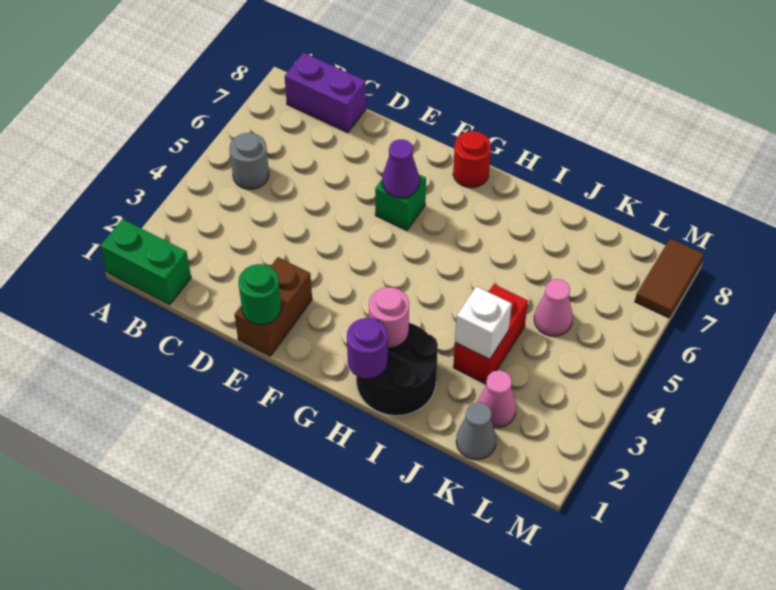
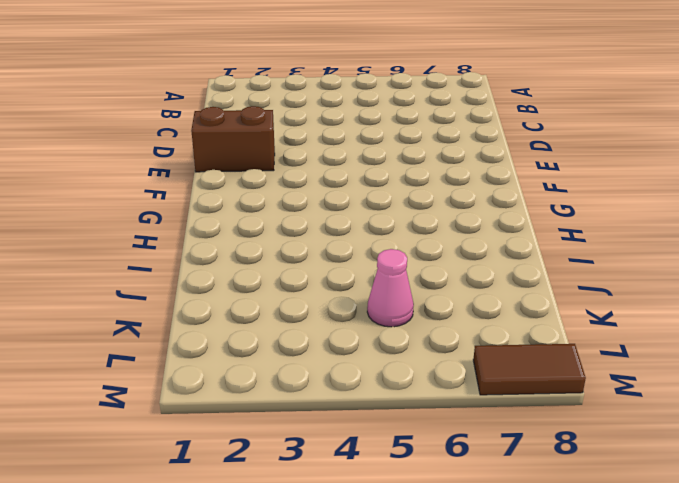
none -> green 1x2 brick [100,219,191,305]
none -> grey 1x1 round brick [230,133,269,189]
none -> purple 1x2 brick [285,53,366,133]

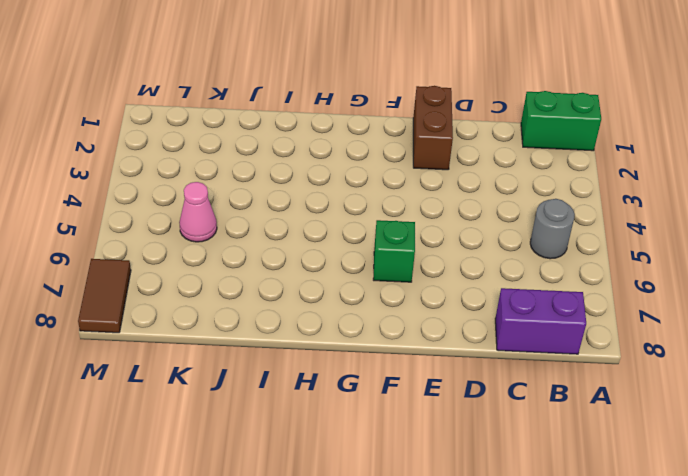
none -> red 1x1 round brick [453,131,491,188]
none -> black 2x2 round brick [356,323,438,416]
none -> red 1x2 brick [453,284,528,384]

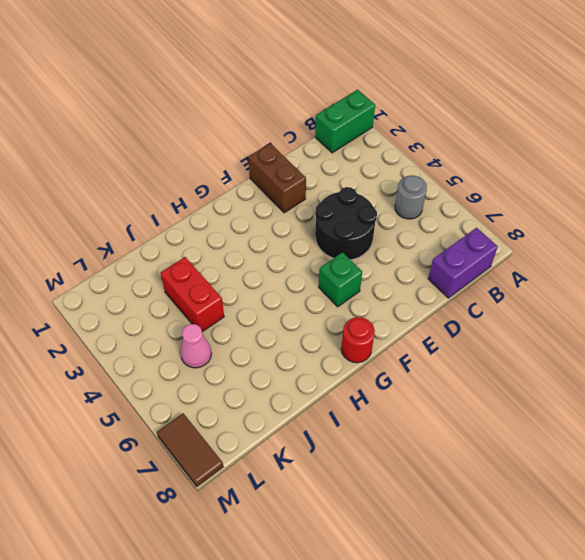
black 2x2 round brick [315,187,377,260] -> black 2x2 round brick moved to [356,323,438,416]
none -> grey 1x1 cone [456,402,496,460]
none -> pink 1x1 cone [478,370,516,428]
none -> green 1x1 round brick [238,264,281,324]

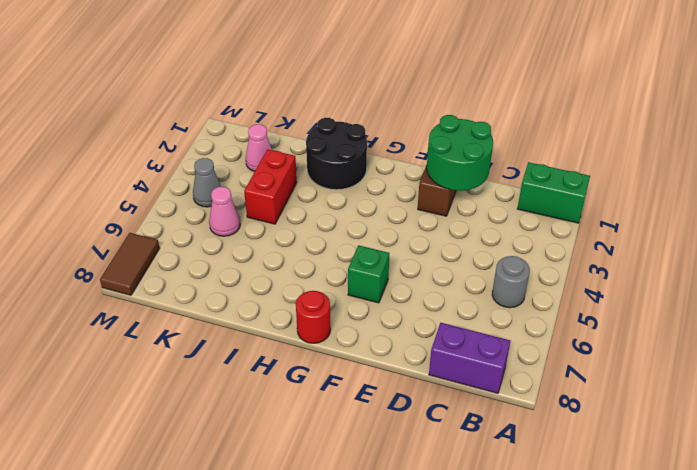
green 2x2 round brick [427,115,493,191] -> green 1x1 round brick [238,264,281,324]
grey 1x1 cone [193,158,221,207] -> grey 1x1 cone moved to [456,402,496,460]
none -> purple 1x1 cone [382,139,419,198]
none -> purple 1x1 round brick [347,318,388,379]
none -> pink 1x1 round brick [369,287,409,348]

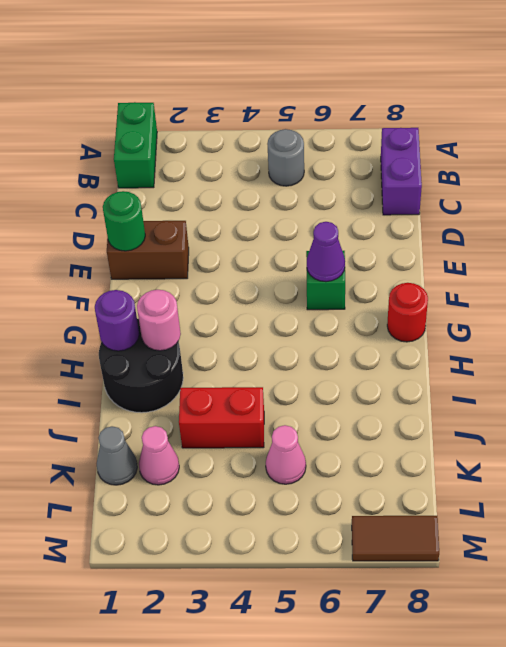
none -> white 1x1 brick [455,286,512,359]

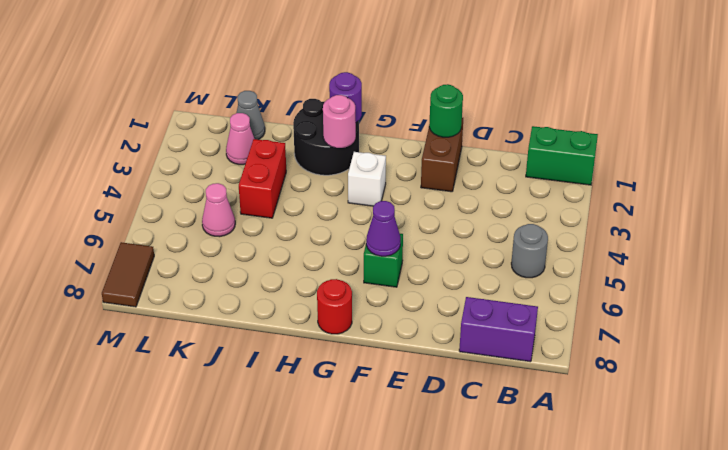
white 1x1 brick [348,152,386,206] -> white 1x1 brick moved to [455,286,512,359]

